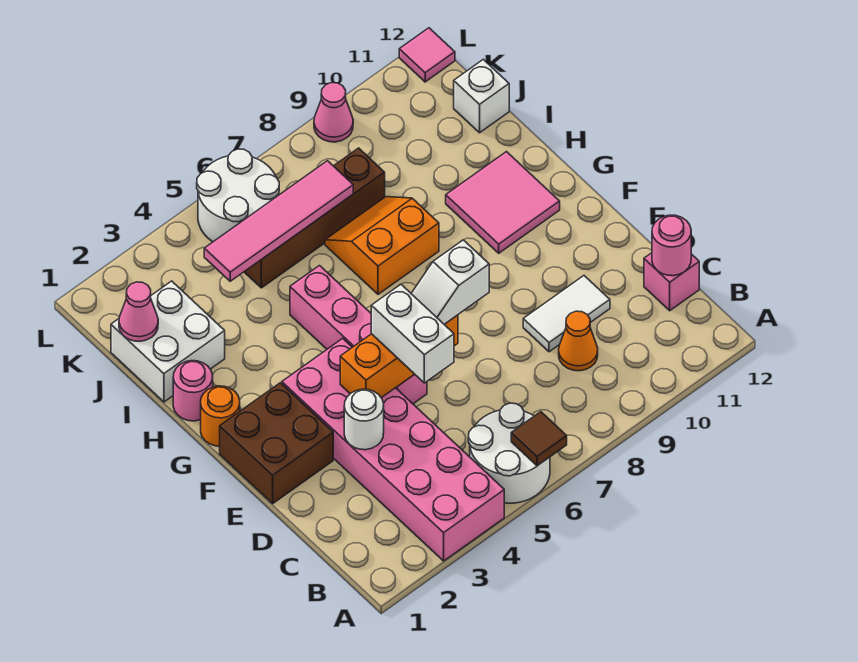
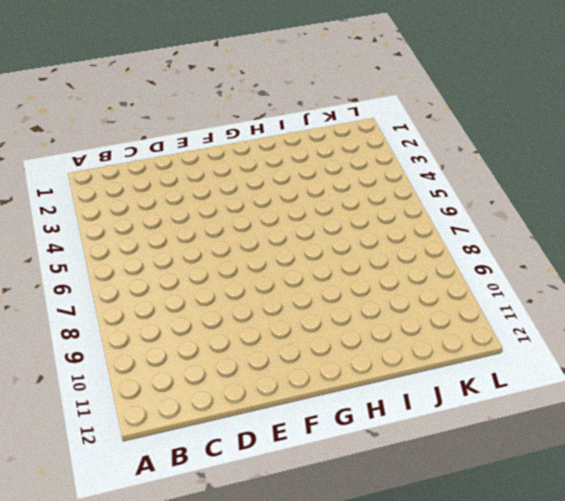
none -> pink 2x6 brick [282,338,504,561]
none -> white 2x2 round brick [468,403,550,503]
none -> orange 1x1 cone [559,311,598,371]

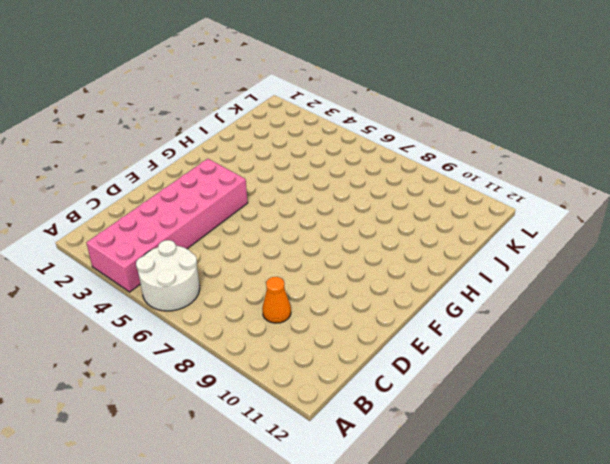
none -> pink 1x1 brick [644,253,699,311]
none -> white 1x2 tile [523,276,610,352]
none -> brown 2x2 brick [220,383,333,504]

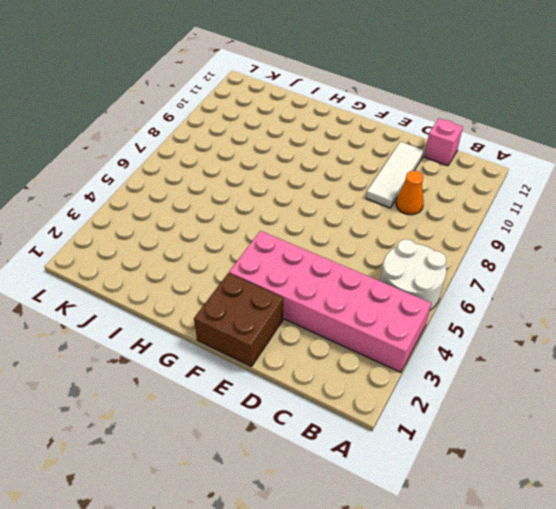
white 1x3 tile [366,142,424,208] -> white 1x2 tile [523,276,610,352]
none -> pink 1x4 brick [290,266,427,404]
none -> orange 1x1 round brick [201,386,240,446]
none -> pink 2x2 tile [446,152,560,253]

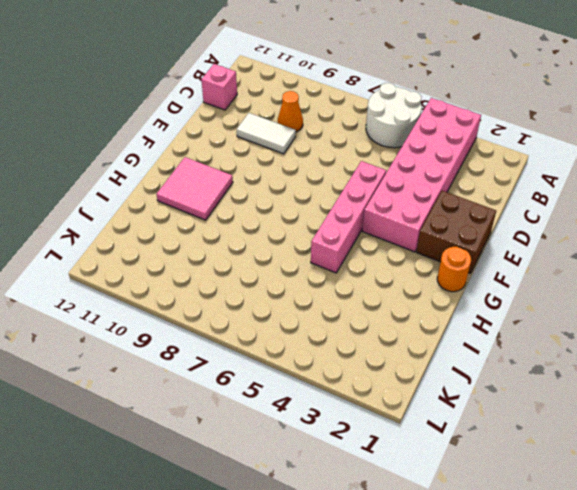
none -> pink 1x1 round brick [173,361,213,421]
none -> orange 2x2 slope [325,197,439,294]
none -> white 2x2 brick [111,281,225,402]

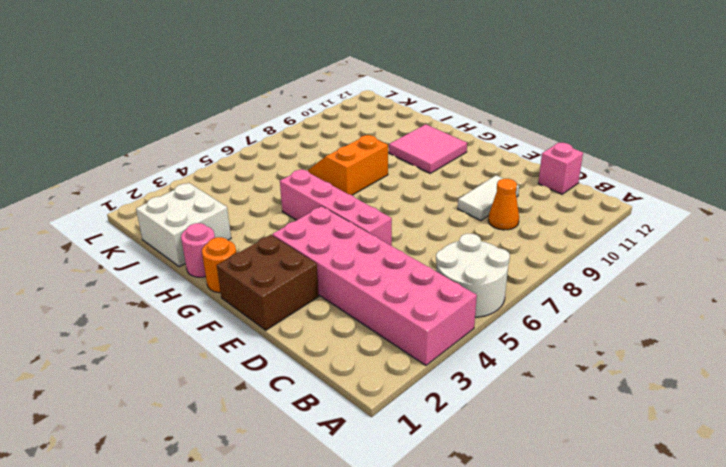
none -> brown 1x4 brick [244,148,385,288]
none -> white 1x1 brick [454,59,509,133]
none -> white 2x2 round brick [197,149,279,242]

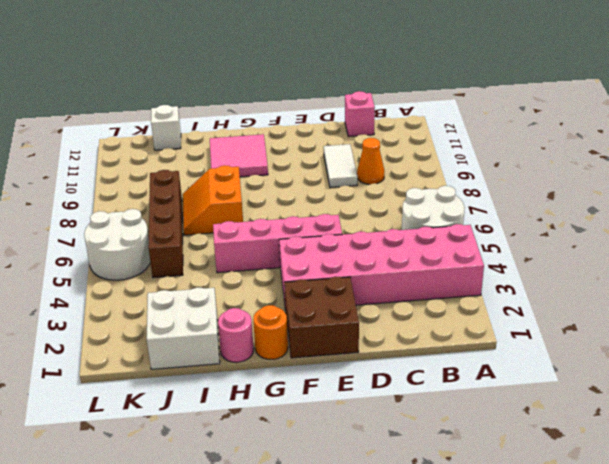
none -> pink 1x1 cone [314,83,353,142]
none -> pink 1x1 tile [399,28,455,82]
none -> brown 1x1 tile [511,412,567,466]

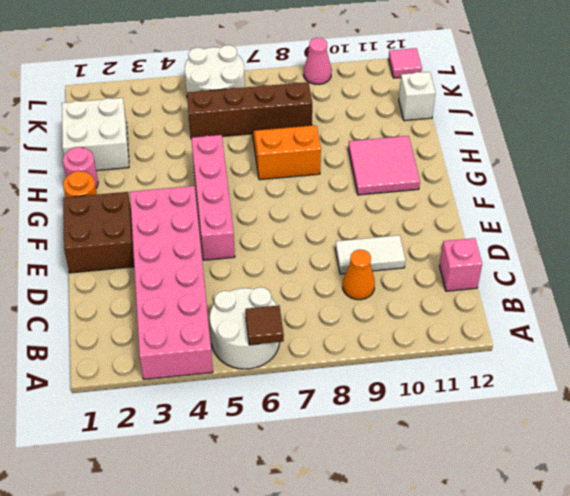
none -> pink 1x1 round brick [652,215,691,276]
none -> white 1x1 round brick [344,389,384,450]
none -> orange 1x3 brick [340,315,458,398]

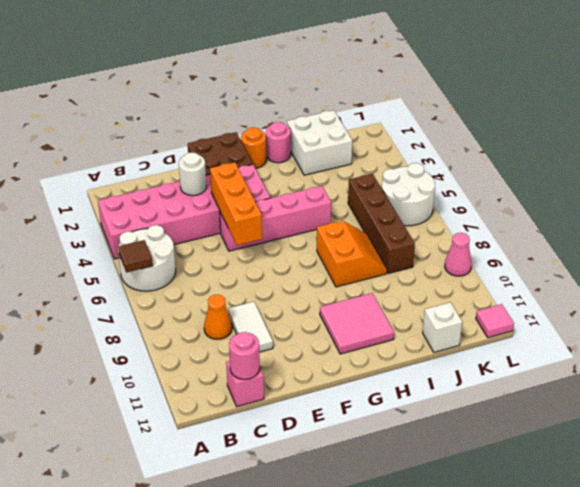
none -> pink 1x1 cone [119,282,158,341]
none -> pink 1x4 tile [204,161,353,281]
none -> white 1x2 brick [371,284,454,383]

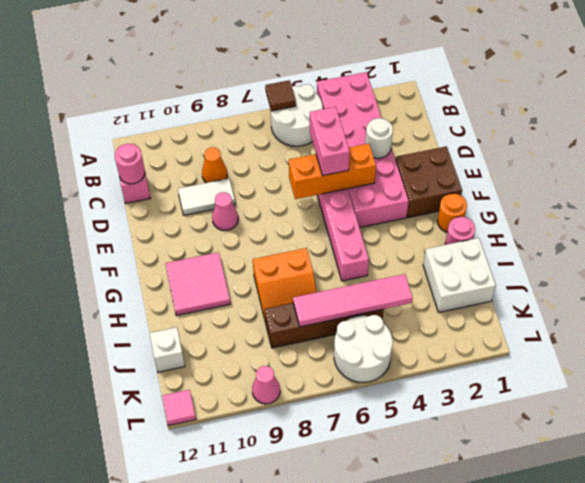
pink 1x2 brick [310,107,350,176] -> white 1x2 brick [371,284,454,383]
pink 1x1 cone [212,192,238,230] -> pink 1x1 cone moved to [119,282,158,341]
none -> white 1x2 slope [411,240,489,324]

